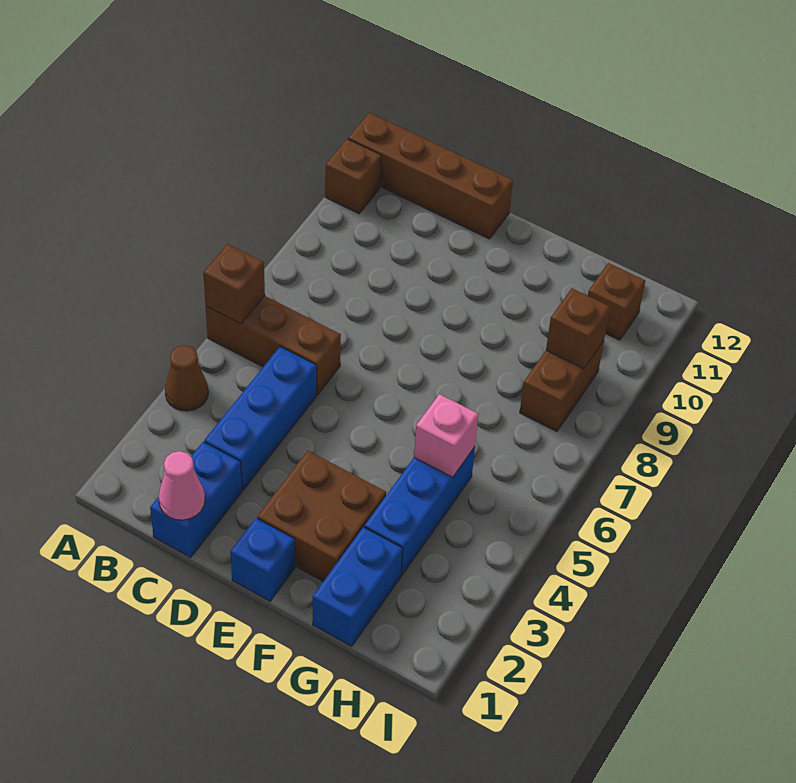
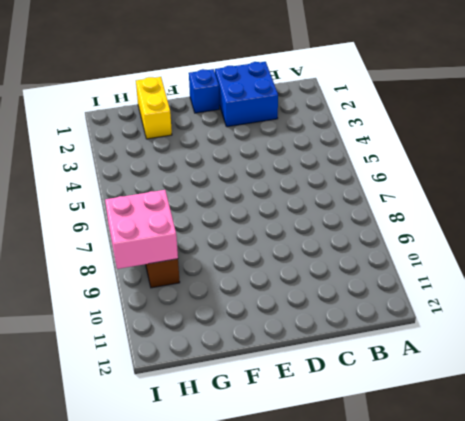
blue 2x2 brick [215,62,278,127] -> blue 1x2 brick [150,442,242,557]
yellow 1x2 brick [136,77,172,139] -> blue 1x2 brick [313,527,403,646]
pink 2x2 brick [105,190,178,269] -> brown 1x1 brick [546,288,610,369]
none -> brown 1x1 cone [165,345,208,411]
none -> brown 1x3 brick [206,296,341,395]
none -> brown 1x1 brick [325,139,381,214]

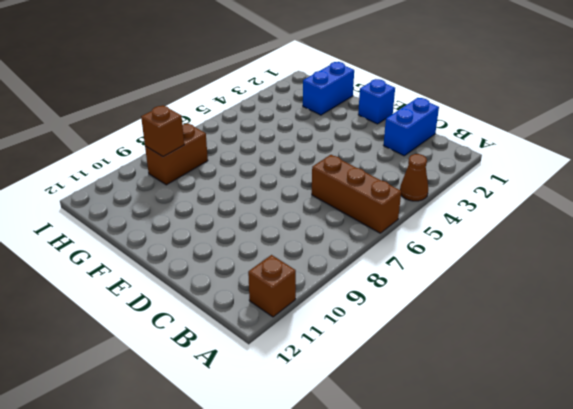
none -> brown 1x4 brick [348,113,513,239]
none -> blue 1x3 brick [204,347,317,490]
none -> brown 2x2 brick [257,451,386,581]

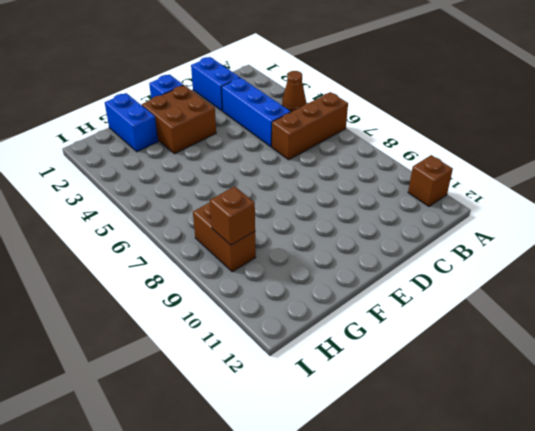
none -> brown 1x4 brick [348,113,513,239]
none -> blue 1x3 brick [364,447,475,576]
none -> brown 1x1 brick [588,263,645,340]

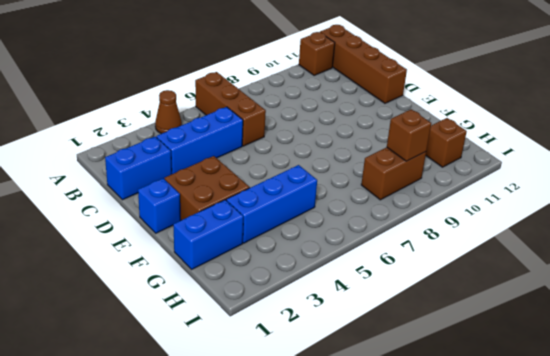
none -> brown 1x1 brick [203,244,265,324]
none -> pink 1x1 cone [159,451,205,520]
none -> pink 1x1 brick [414,394,479,477]

